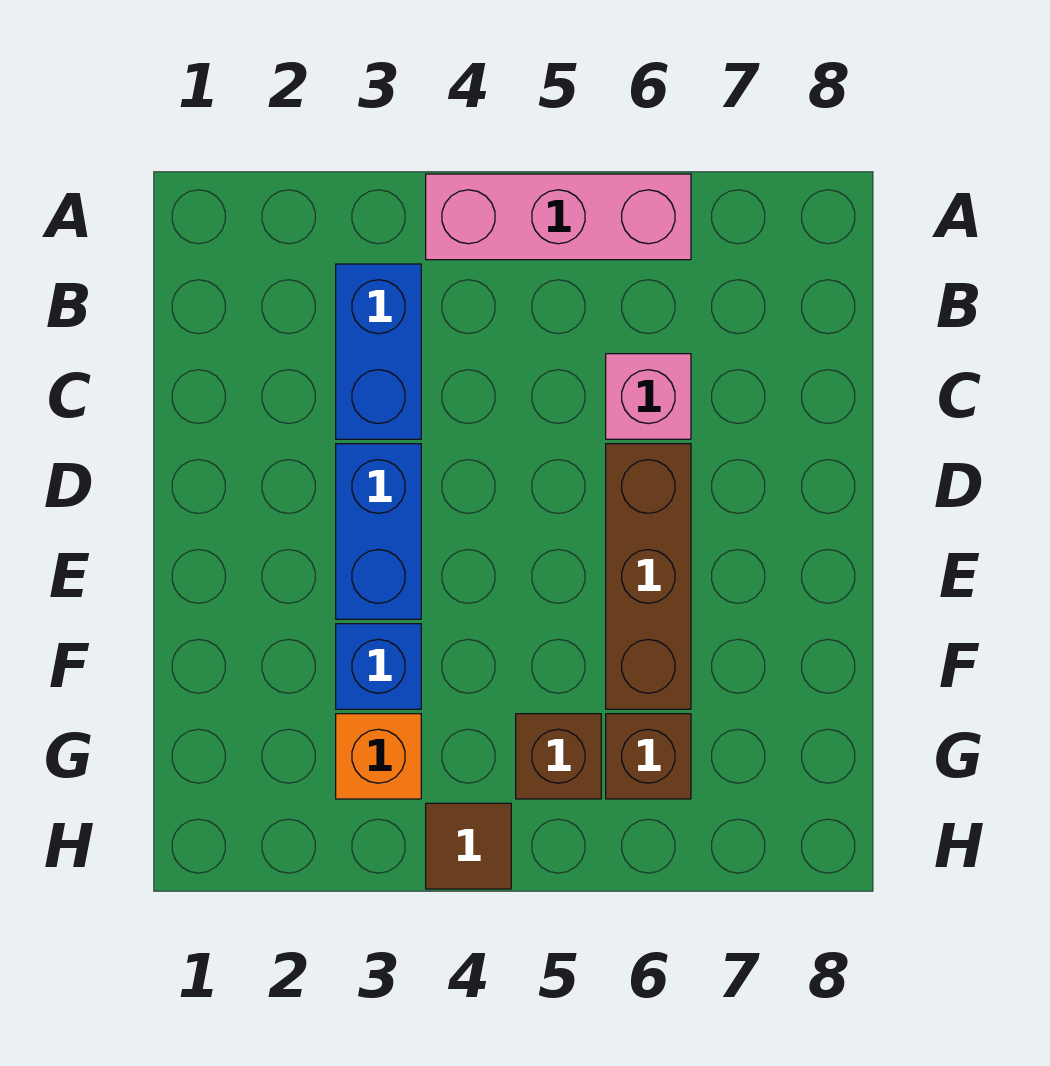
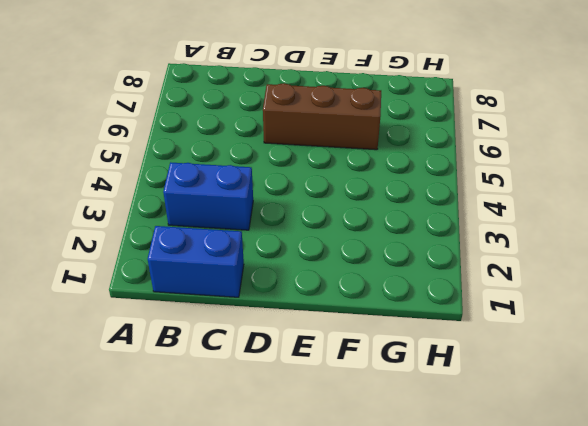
blue 1x2 brick [148,226,244,297] -> blue 1x2 brick moved to [336,444,421,619]
none -> pink 1x3 brick [426,174,691,260]
none -> pink 1x1 brick [606,354,691,439]

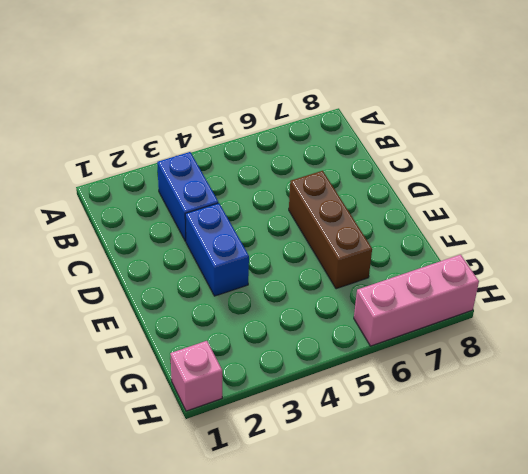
pink 1x1 brick [170,341,222,411] -> pink 1x1 brick moved to [606,354,691,439]
pink 1x3 brick [354,255,479,346] -> pink 1x3 brick moved to [426,174,691,260]
none -> blue 1x1 brick [336,624,421,709]
none -> orange 1x1 brick [336,714,421,799]

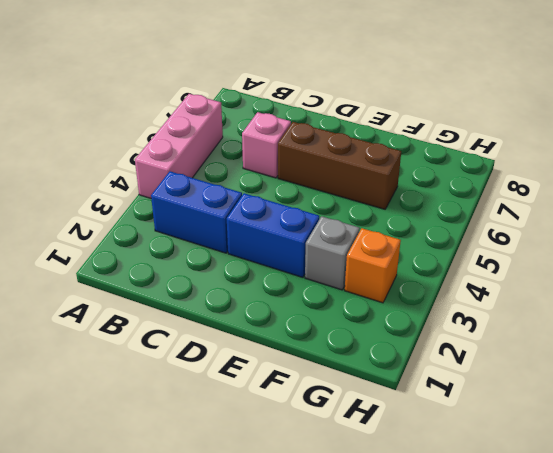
grey 1x1 brick [305,216,360,290] -> blue 1x1 brick [336,624,421,709]
none -> brown 1x1 brick [516,714,601,799]
none -> brown 1x1 brick [606,714,691,799]

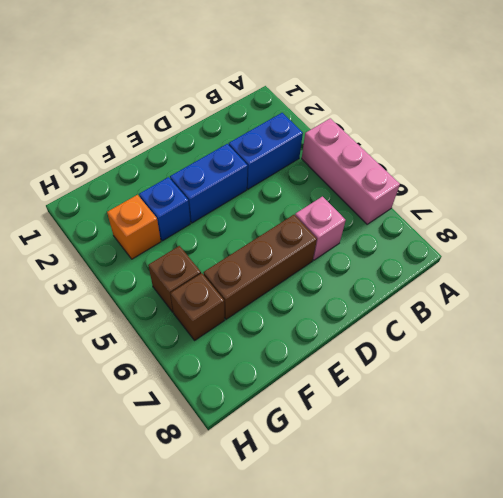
none -> brown 1x1 tile [426,803,511,889]

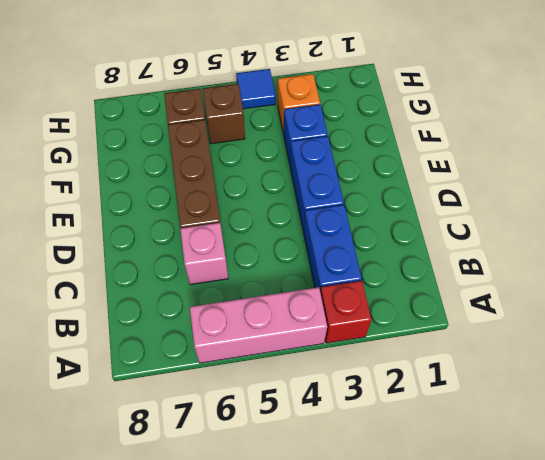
red 1x1 brick [320,281,372,343] -> none
blue 1x1 tile [236,69,276,109] -> brown 1x1 tile [426,803,511,889]

